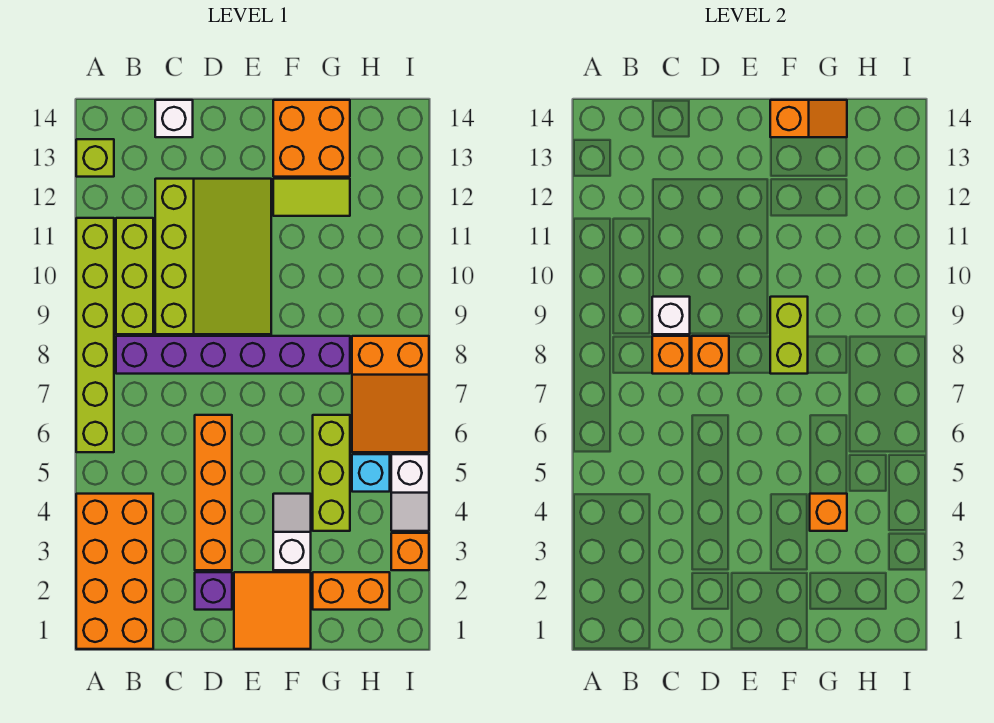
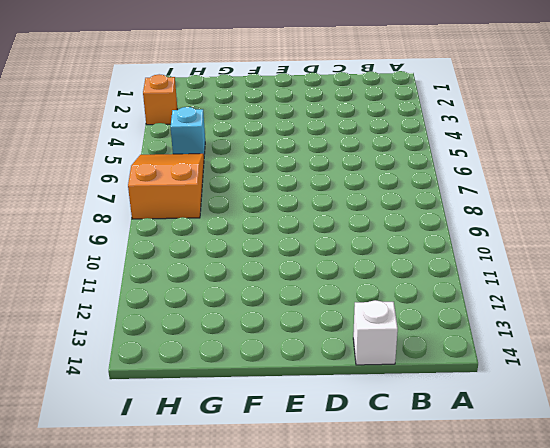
none -> orange 2x4 brick [76,494,153,649]
none -> lime 1x6 brick [76,218,114,452]
none -> lime 1x1 brick [76,139,114,177]

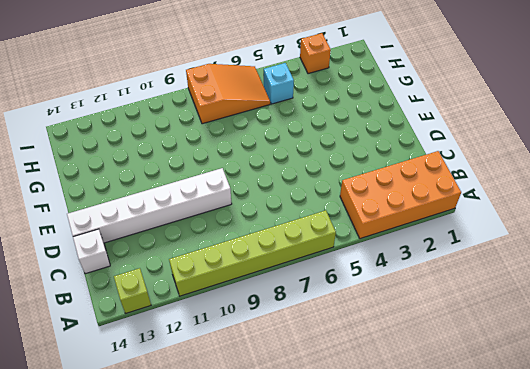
white 1x6 brick [67,168,232,243] -> lime 3x4 slope [155,179,271,334]
none -> purple 1x6 brick [116,336,350,374]
none -> lime 1x3 brick [116,218,153,334]
none -> purple 1x1 brick [195,572,232,610]

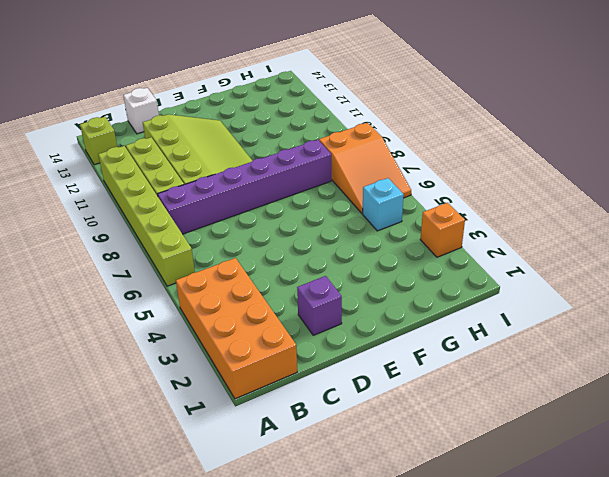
none -> orange 1x4 brick [195,415,232,570]
none -> orange 2x2 tile [234,572,311,649]
none -> white 1x2 slope [273,494,311,570]

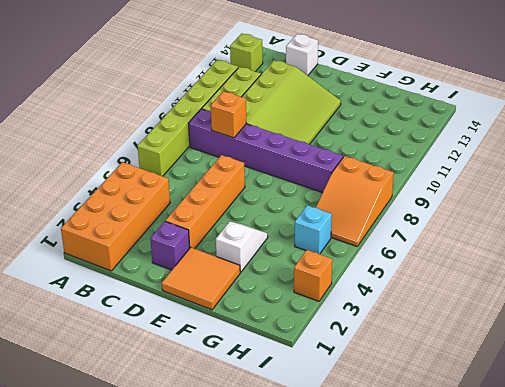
none -> lime 1x2 tile [273,179,350,216]
none -> orange 2x2 brick [273,100,350,177]
none -> orange 1x2 brick [313,572,390,610]

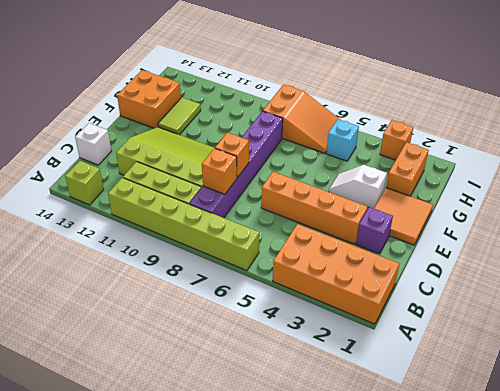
none -> lime 1x3 brick [313,415,350,531]
none -> white 1x2 slope [391,454,429,531]
none -> white 1x1 brick [652,297,690,334]

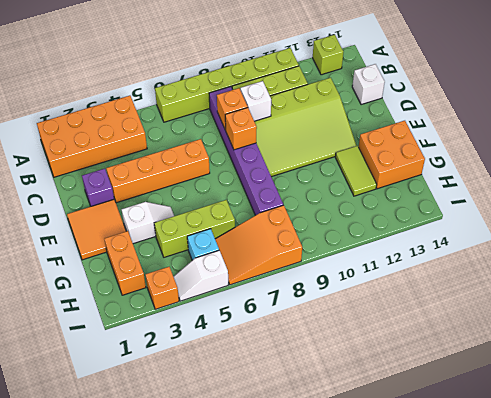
none -> lime 1x2 brick [770,297,808,374]
none -> orange 1x2 slope [770,100,847,137]
none -> orange 1x1 brick [810,494,847,531]

